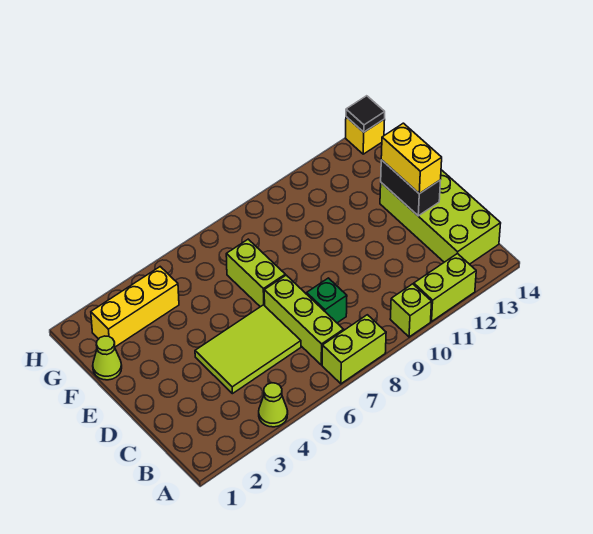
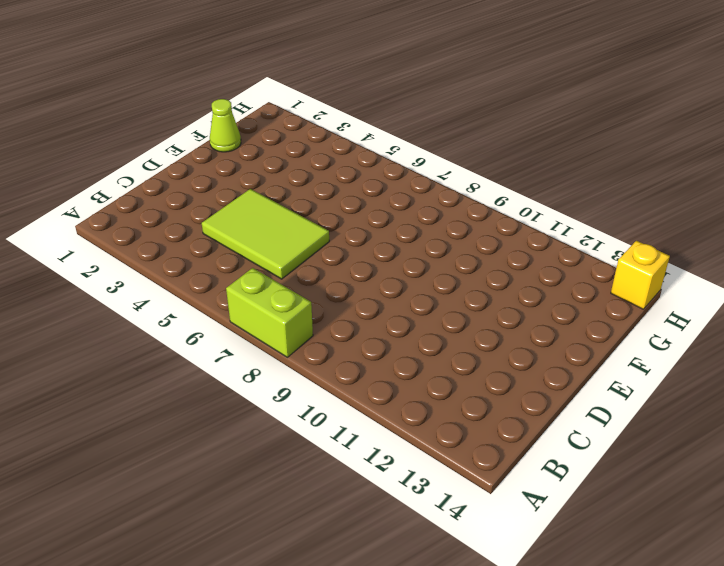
none -> lime 1x1 cone [259,383,288,427]
none -> lime 1x1 brick [390,284,432,337]
none -> lime 1x2 brick [414,253,476,321]

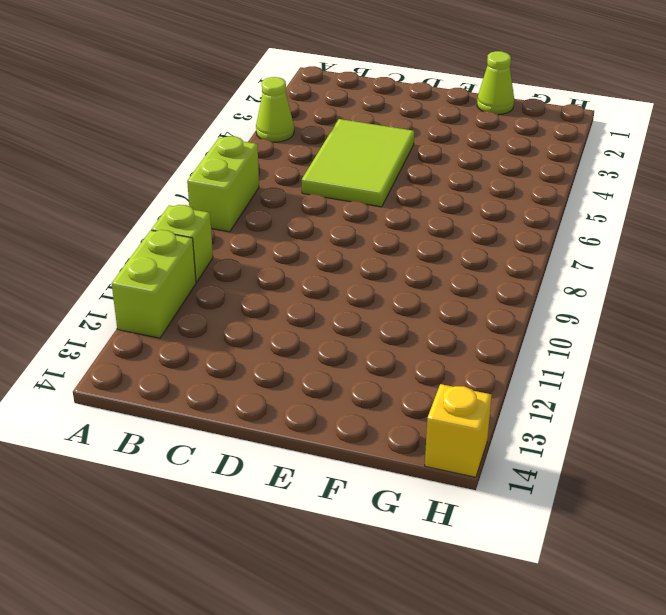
none -> lime 1x3 brick [264,275,344,365]
none -> lime 2x4 brick [380,170,501,264]
none -> green 1x1 brick [307,278,347,323]

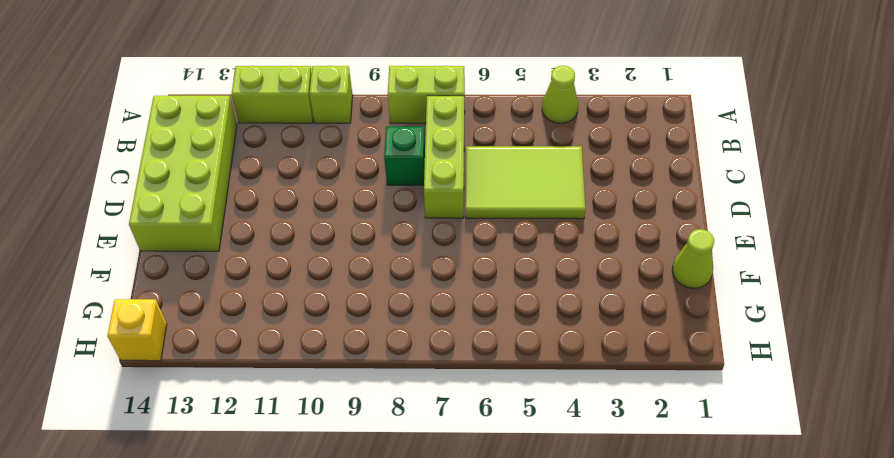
none -> lime 1x2 brick [226,239,285,307]
none -> yellow 1x3 brick [91,267,179,347]
none -> black 1x2 brick [381,160,441,216]

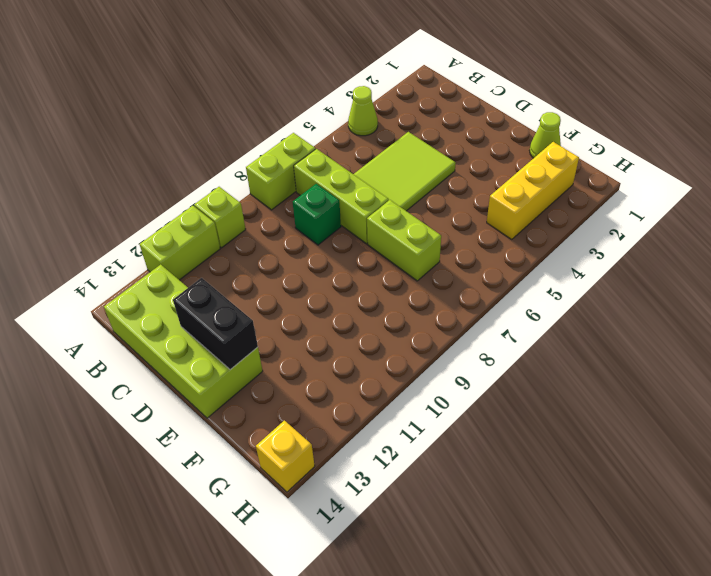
none -> black 1x1 tile [346,96,385,132]
none -> yellow 1x2 brick [381,123,442,194]

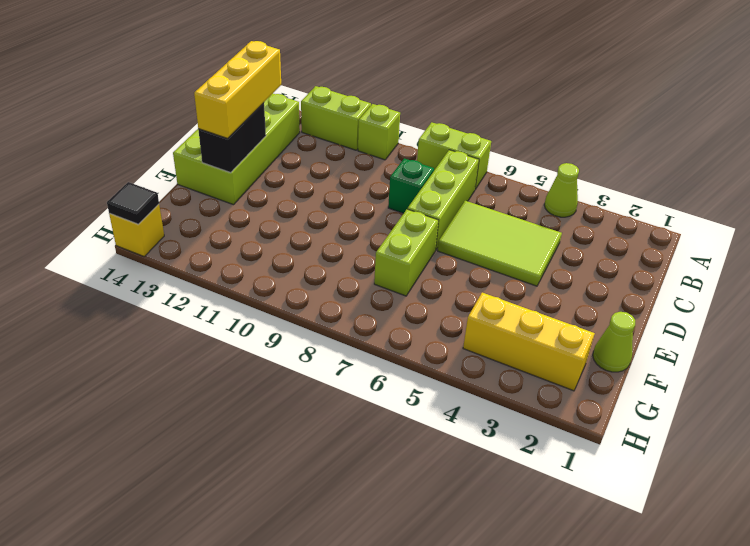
yellow 1x3 brick [194,41,281,138] -> yellow 1x2 brick [381,123,442,194]

